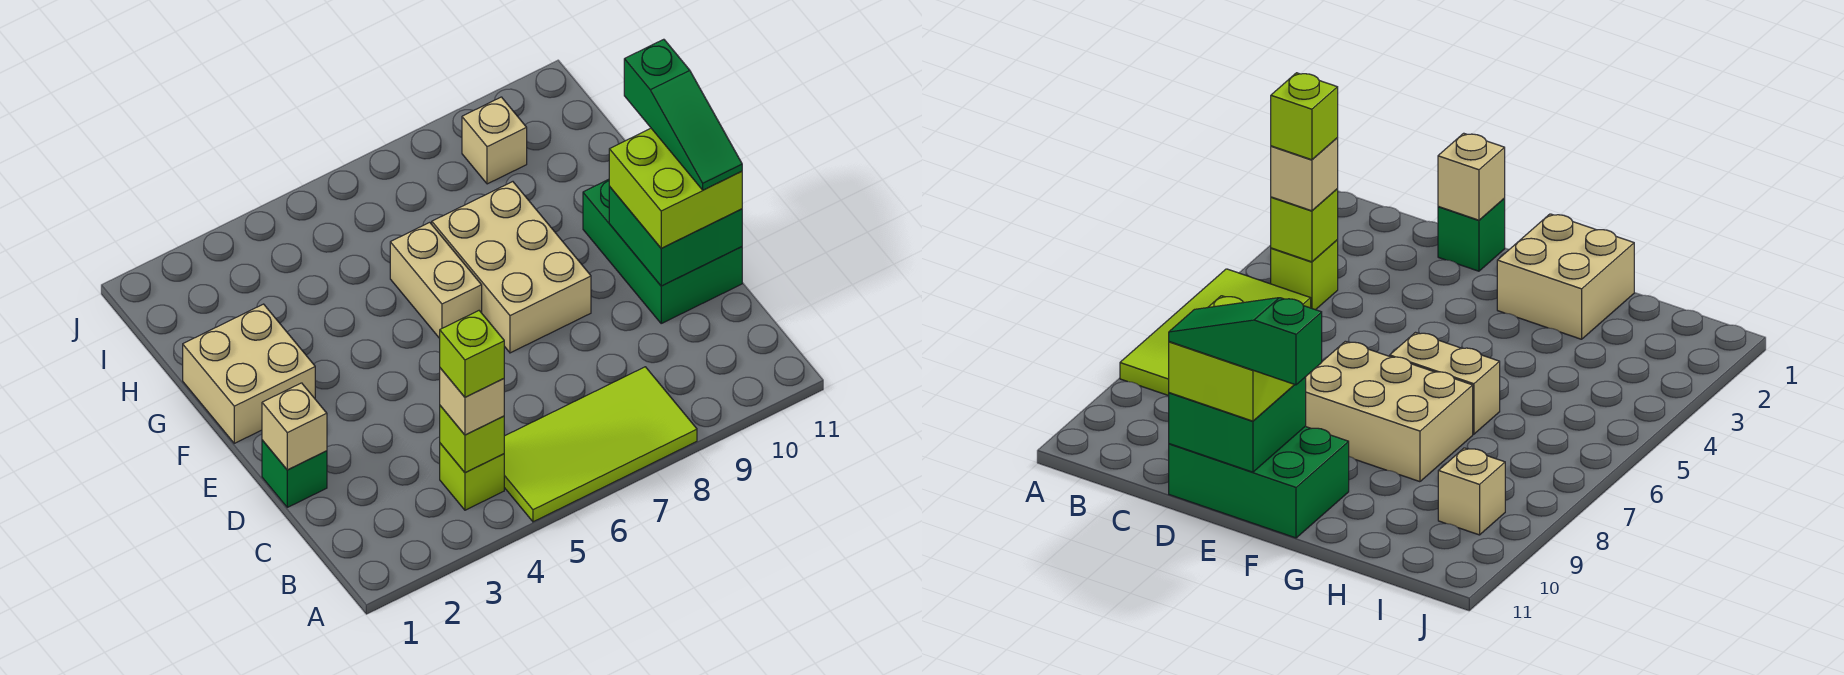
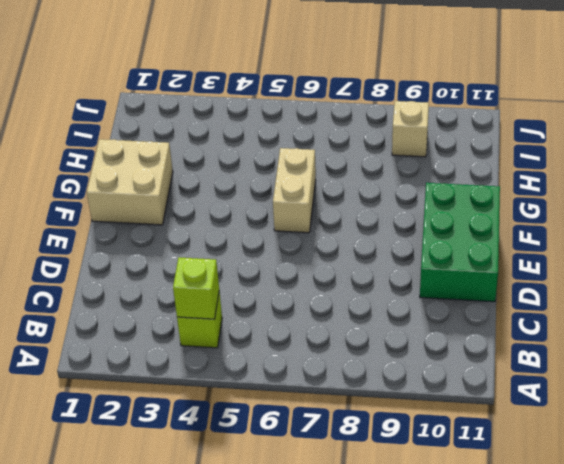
none -> lime 2x4 tile [504,367,697,522]
none -> green 1x1 brick [262,440,327,507]
none -> tan 2x3 brick [432,182,591,353]

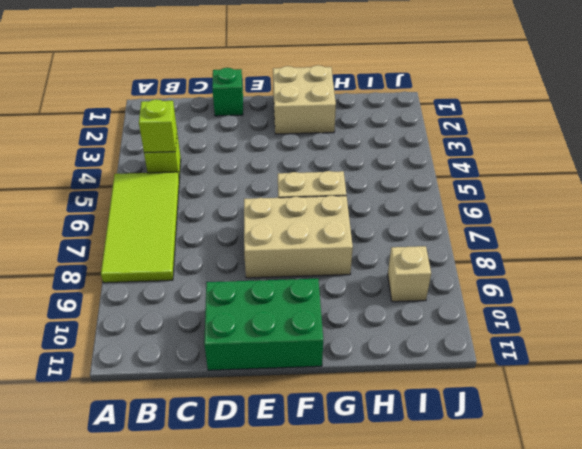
none -> tan 1x1 brick [262,383,327,470]
none -> green 2x2 brick [609,187,742,286]
none -> tan 1x1 brick [440,368,504,435]

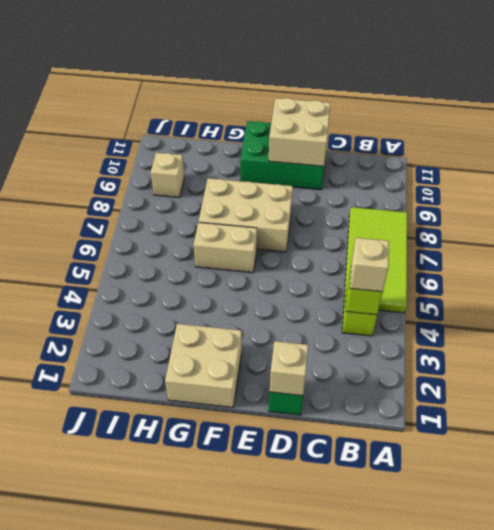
tan 2x2 brick [269,98,330,166] -> green 2x2 brick [609,187,742,286]
none -> lime 2x2 brick [609,128,742,248]
none -> lime 1x1 brick [440,311,504,397]
none -> green 1x3 slope [624,39,742,190]

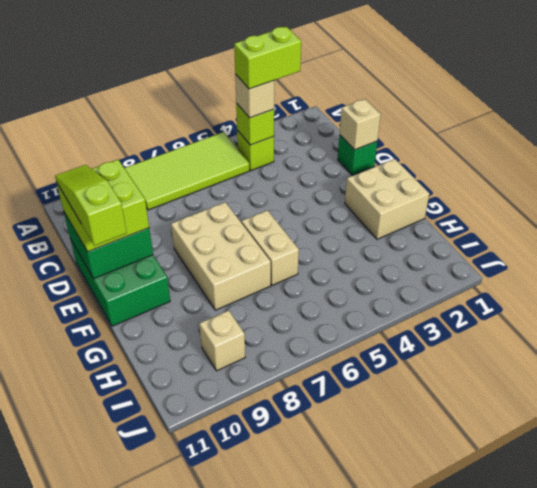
lime 1x2 brick [234,27,301,89] -> lime 1x1 brick [440,311,504,397]
lime 1x3 slope [55,165,127,246] -> green 1x3 slope [624,39,742,190]

